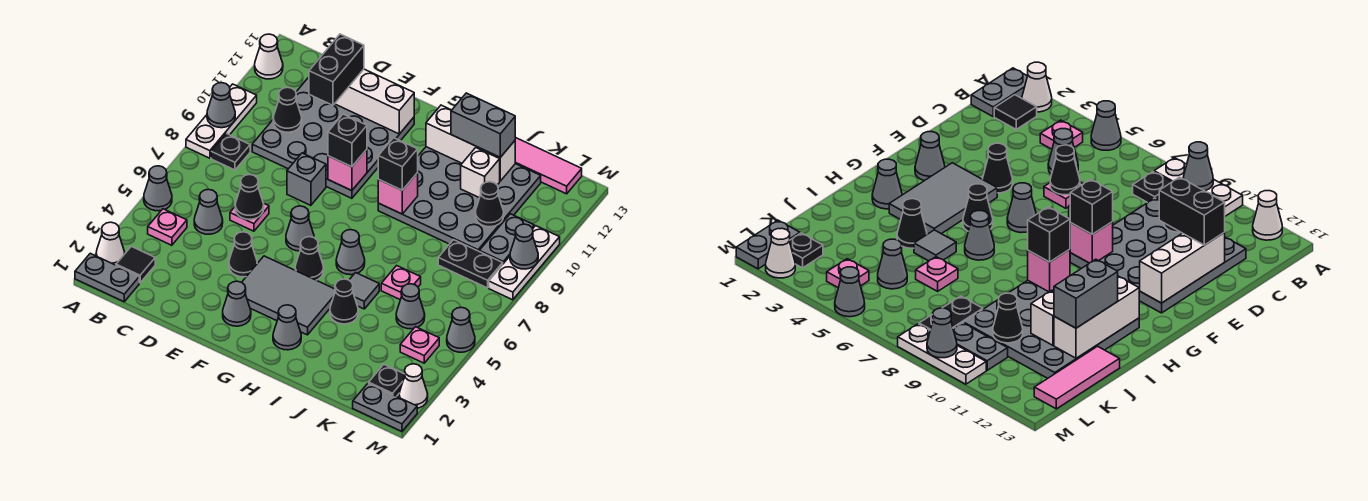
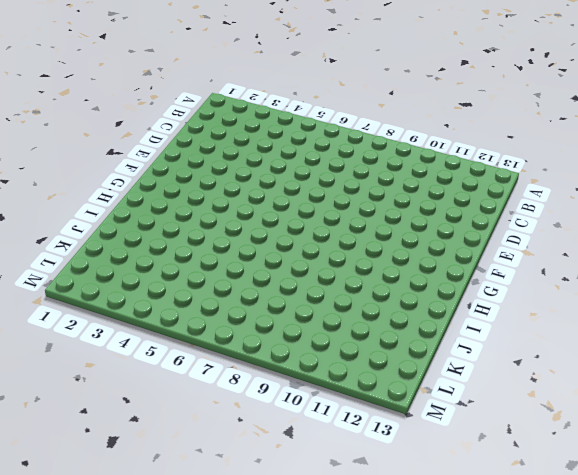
none -> grey 1x2 plate [75,253,139,302]
none -> white 1x1 cone [96,222,125,265]
none -> grey 1x1 cone [144,166,172,211]
none -> white 1x3 plate [186,84,257,158]

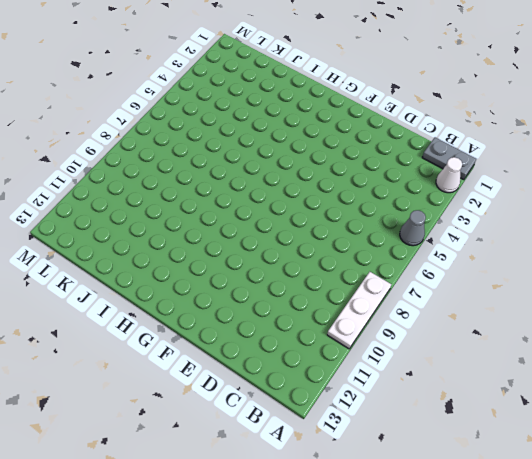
none -> white 1x1 cone [255,34,283,79]
none -> black 1x1 tile [116,246,155,283]
none -> pink 1x1 plate [148,209,187,245]
none -> black 1x1 plate [211,134,250,170]

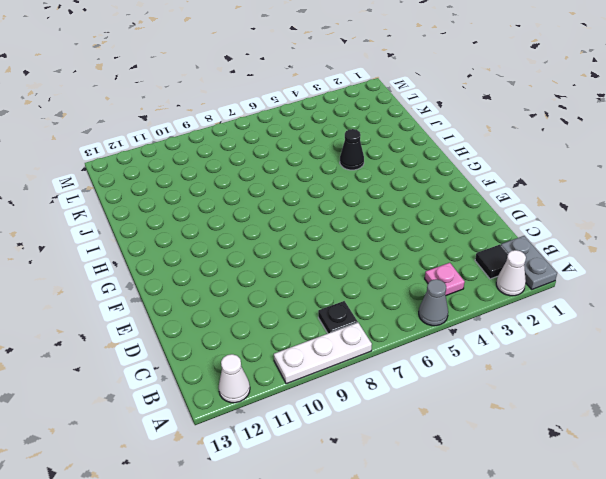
none -> grey 1x1 cone [194,189,223,234]
none -> grey 4x4 plate [252,77,414,198]
none -> pink 1x1 plate [230,204,269,231]
none -> black 1x1 cone [229,232,257,277]

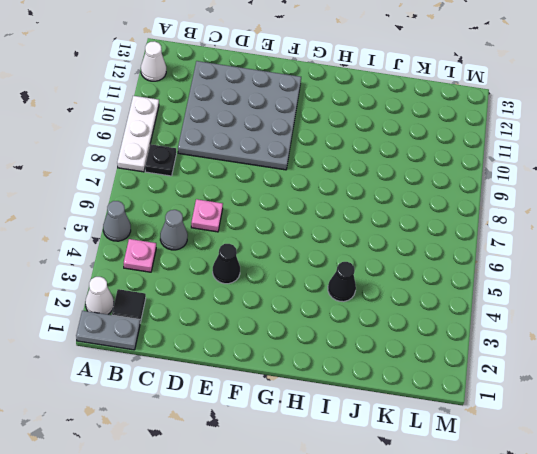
none -> grey 1x1 brick [287,153,326,205]
none -> grey 1x1 cone [223,281,251,326]
none -> grey 2x3 tile [242,256,335,335]
none -> grey 1x1 cone [286,206,314,251]

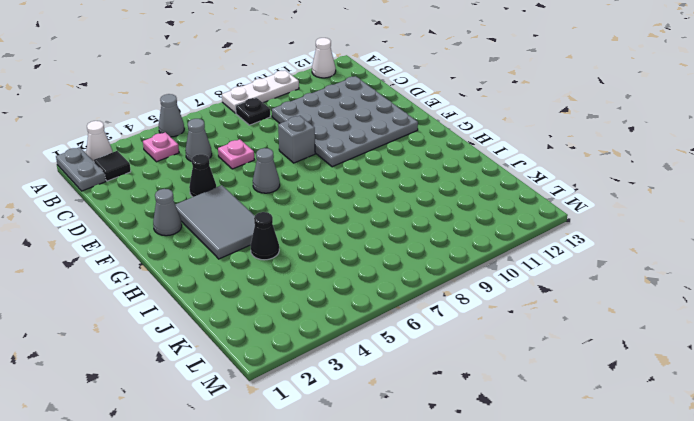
none -> black 1x1 cone [295,237,324,280]
none -> grey 1x1 cone [273,305,301,350]
none -> grey 1x1 cone [336,230,365,275]
none -> grey 4x4 plate [378,147,541,251]

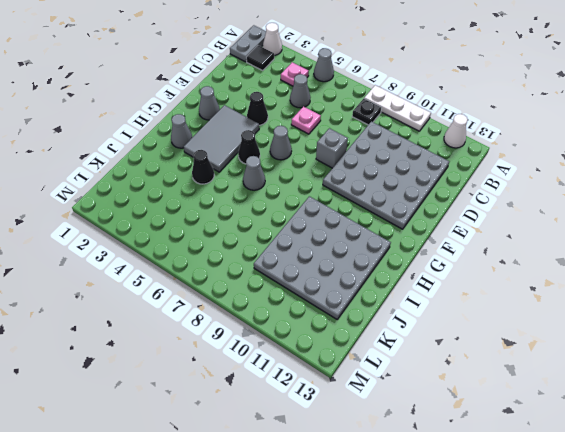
none -> grey 1x1 tile [349,273,379,309]
none -> pink 1x1 plate [381,266,421,300]
none -> pink 1x3 tile [515,137,582,194]
none -> grey 1x1 cone [396,284,425,329]

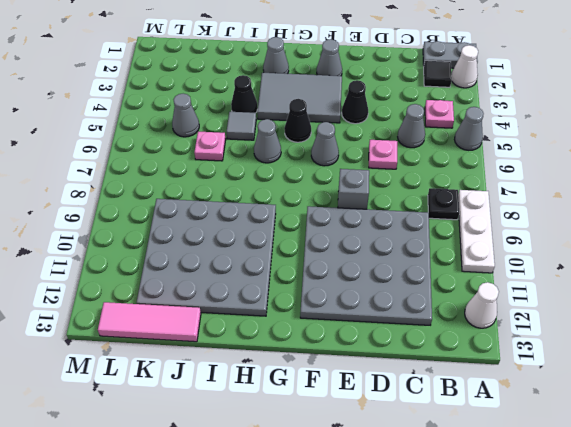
none -> black 1x2 plate [438,240,503,288]
none -> grey 1x2 plate [353,383,417,431]
none -> black 1x1 plate [369,365,405,396]
none -> pink 1x1 plate [400,327,439,363]

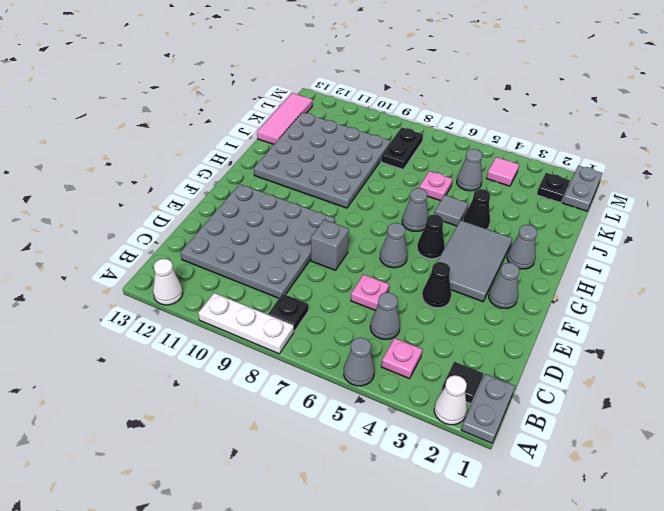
pink 1x1 tile [486,157,519,186] -> pink 1x1 plate [400,327,439,363]
none -> grey 1x2 plate [479,214,534,264]
none -> white 1x1 cone [399,364,428,408]
none -> grey 1x1 cone [447,307,475,352]
none -> white 1x3 plate [489,226,560,300]

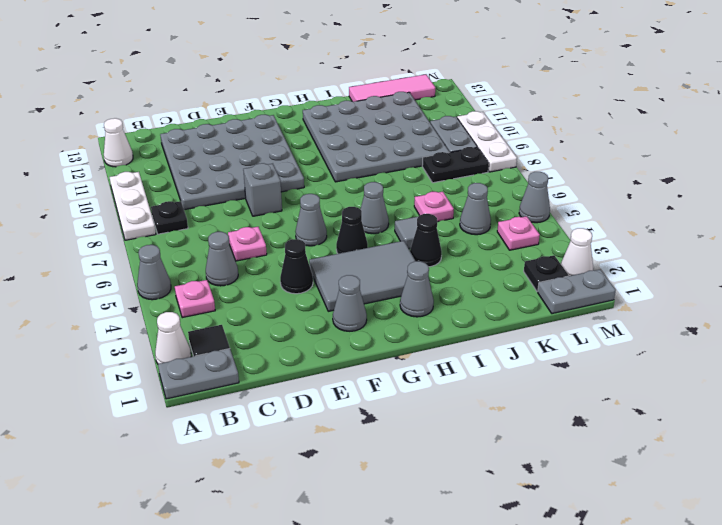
none -> grey 1x1 cone [207,83,235,128]
none -> black 1x1 cone [273,87,302,132]
none -> black 1x1 cone [235,175,264,219]
none -> white 1x3 brick [335,69,414,134]

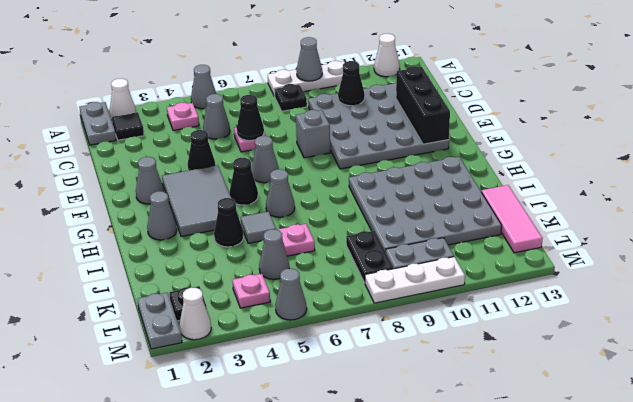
black 1x3 brick [396,66,450,144] -> white 1x3 brick [335,69,414,134]
none -> pink 1x1 brick [328,150,367,191]
none -> pink 1x1 brick [378,173,418,214]
none -> white 1x3 brick [426,105,515,181]
none -> white 1x1 brick [461,148,500,198]

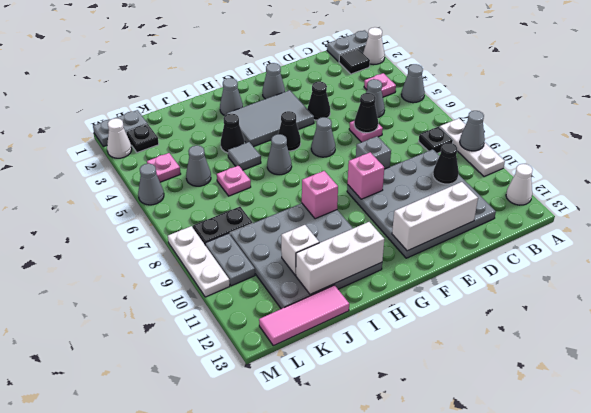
none -> black 1x1 cone [475,182,504,227]
none -> grey 1x1 cone [510,224,538,269]
none -> black 1x2 brick [309,34,364,105]
none -> black 1x1 brick [328,114,367,167]

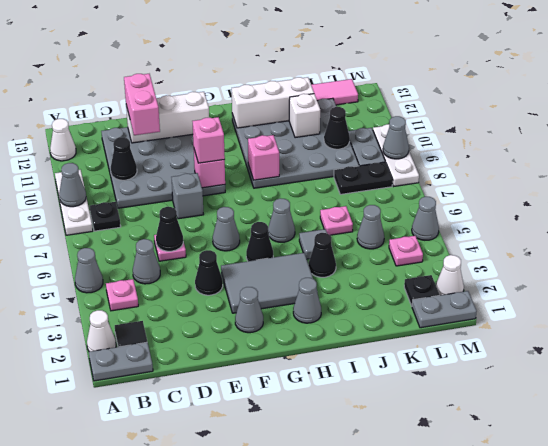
pink 1x2 brick [124,74,160,135] -> black 1x2 brick [309,34,364,105]
pink 1x1 brick [193,117,225,163] -> black 1x1 brick [328,114,367,167]
none -> black 1x1 brick [378,138,418,190]
none -> grey 1x2 brick [451,93,515,157]

